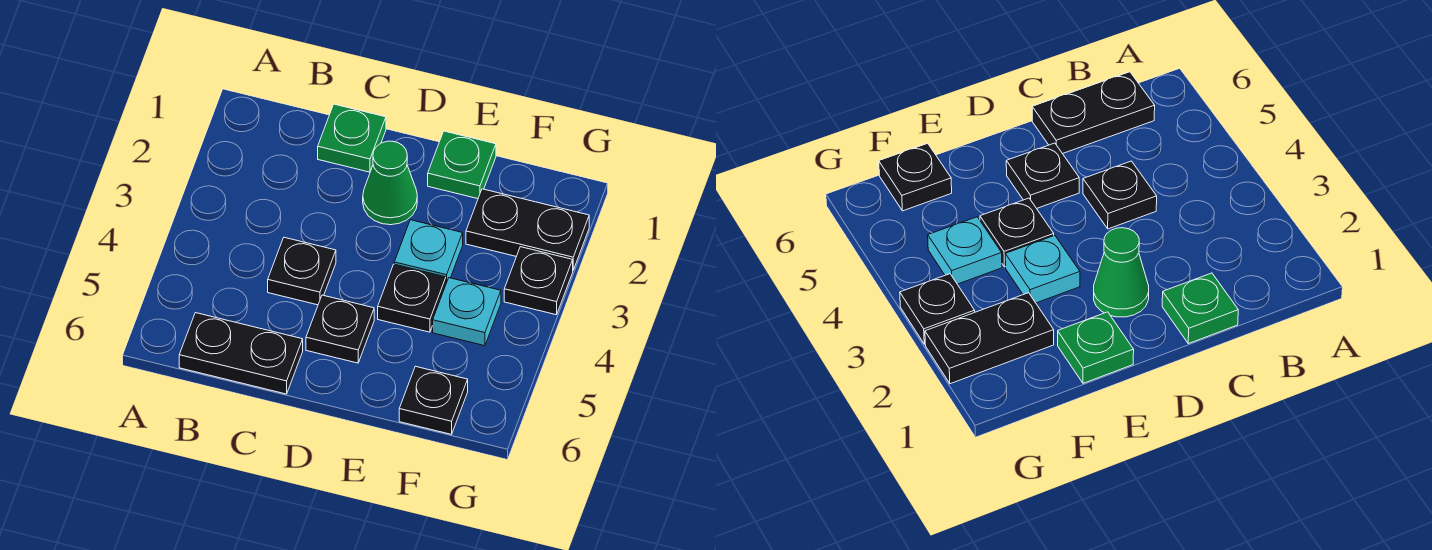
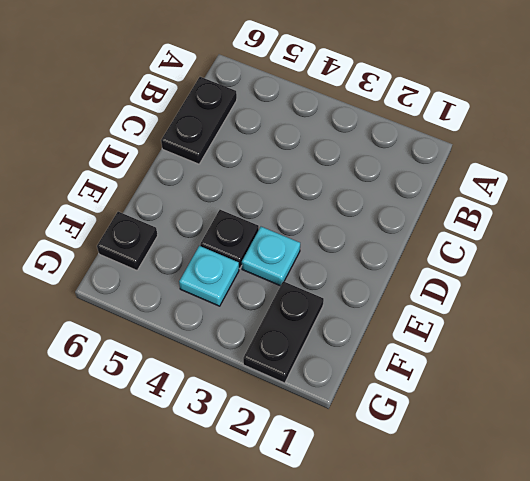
none -> green 1x1 plate [318,104,386,172]
none -> black 1x1 plate [268,237,336,305]
none -> green 1x1 cone [363,141,417,225]

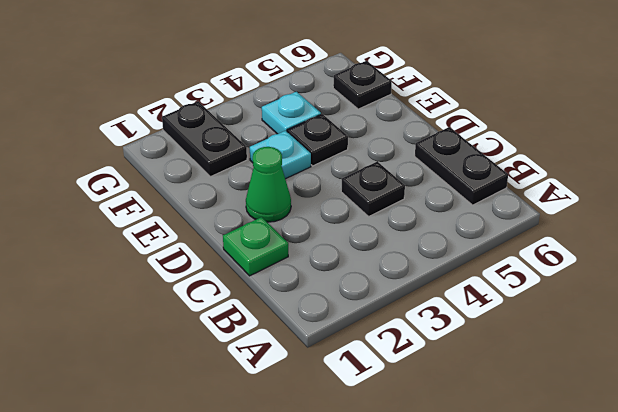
none -> black 1x1 plate [306,295,374,363]
none -> green 1x1 plate [428,131,496,199]
none -> black 1x1 plate [504,247,573,315]

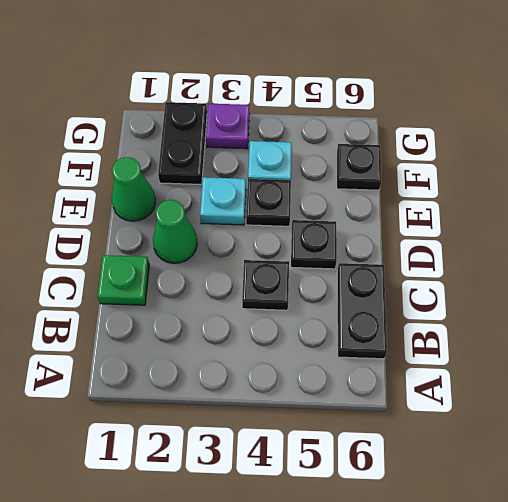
green 1x1 cone [112,157,156,221] -> green 1x1 plate [428,131,496,199]
purple 1x1 plate [206,104,250,149] -> black 1x1 plate [504,247,573,315]

